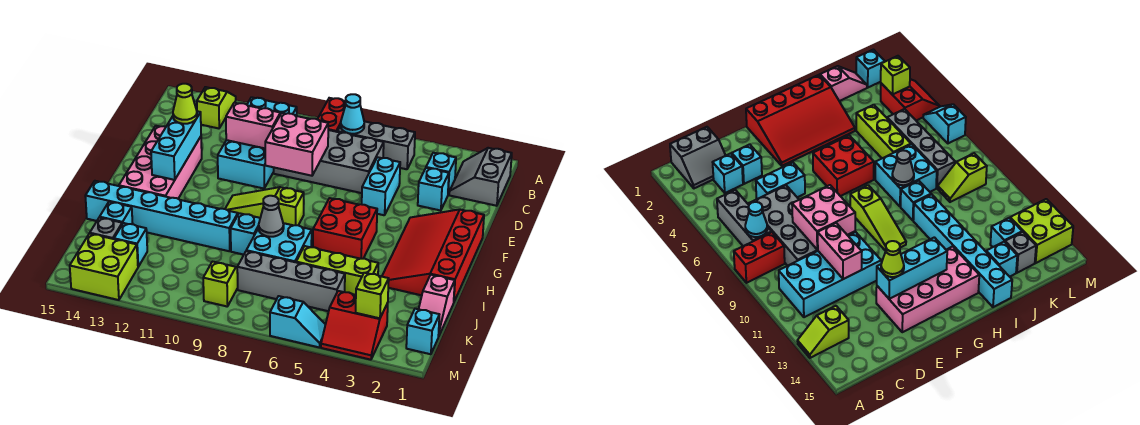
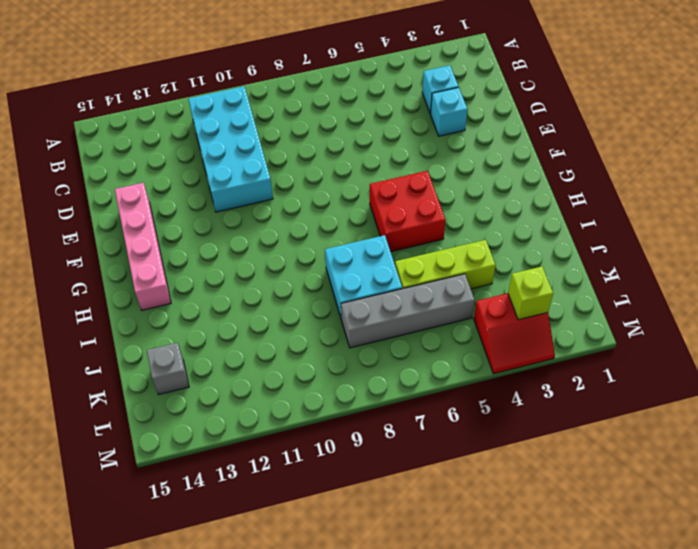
pink 1x4 brick [115,183,171,310] -> pink 2x4 brick [119,126,202,199]
none -> red 1x2 brick [318,98,346,132]
none -> lime 1x2 slope [197,87,236,128]
none -> grey 2x2 slope [449,148,512,206]
none -> grey 1x3 brick [337,121,415,169]

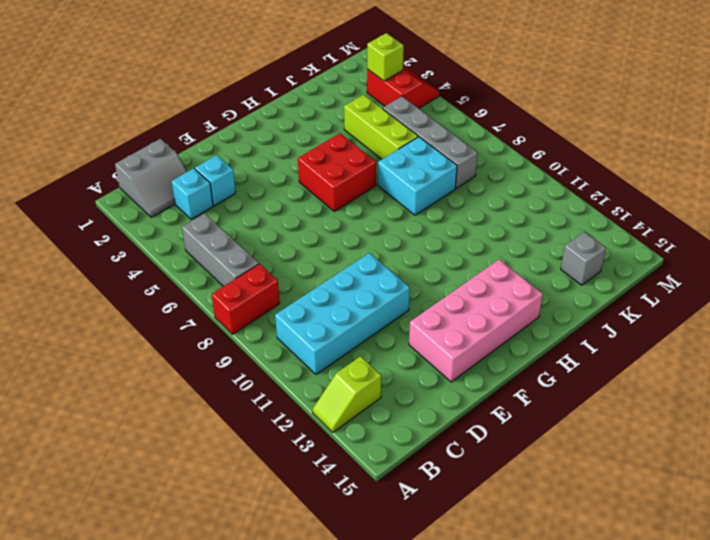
none -> grey 2x4 brick [274,130,384,193]
none -> cyan 1x2 brick [362,157,400,215]
none -> red 3x4 slope [382,209,484,301]
none -> lime 1x3 slope [225,187,304,225]

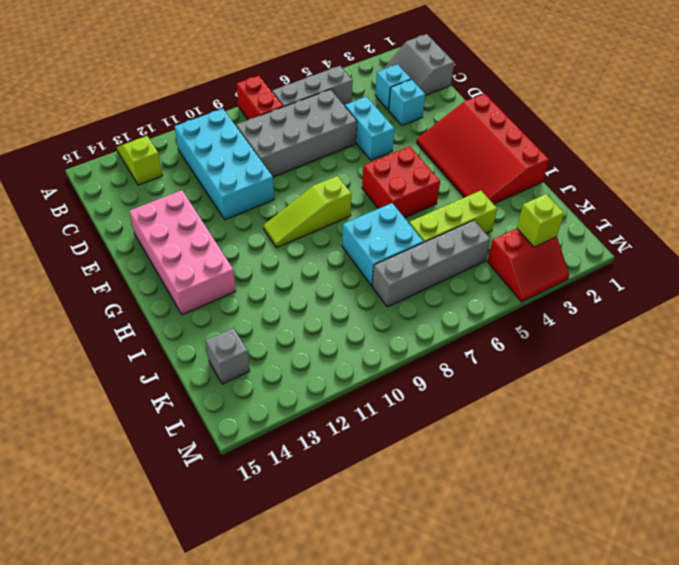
none -> cyan 1x1 brick [231,213,260,255]
none -> cyan 1x6 brick [85,181,238,251]
none -> pink 1x2 slope [419,275,455,337]
none -> cyan 1x1 brick [100,202,133,224]

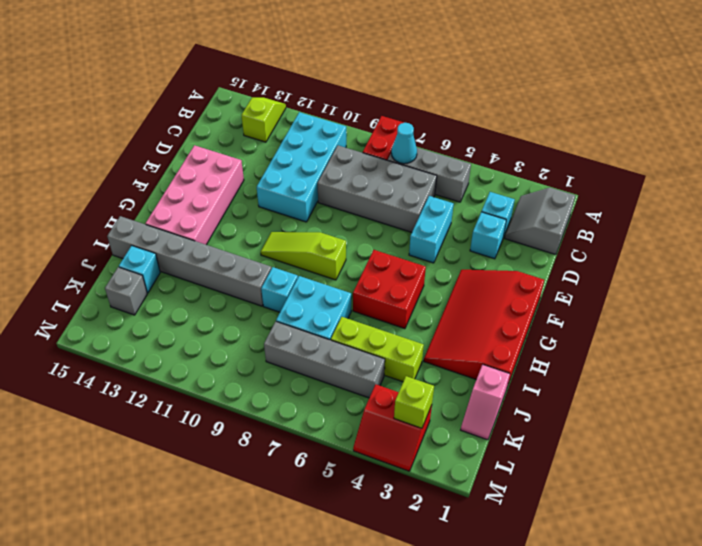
grey 1x6 brick [107,216,272,306] -> cyan 1x6 brick [85,181,238,251]
none -> lime 1x2 slope [203,262,238,306]
none -> cyan 1x1 brick [114,223,147,267]
none -> cyan 1x1 brick [406,309,439,354]
none -> lime 2x2 brick [70,234,138,300]

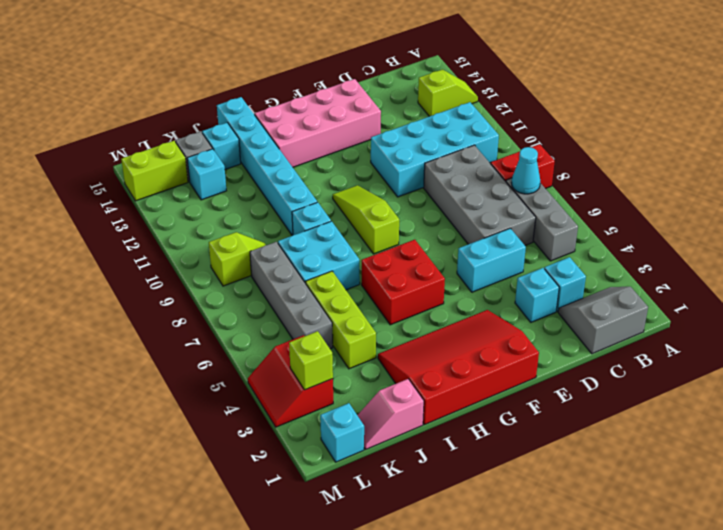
lime 1x2 brick [121,141,188,201] -> lime 2x2 brick [70,234,138,300]
none -> cyan 1x2 slope [270,296,326,348]
none -> pink 2x2 brick [265,113,328,176]
none -> pink 1x2 brick [226,103,280,148]
none -> cyan 1x3 brick [151,111,201,180]

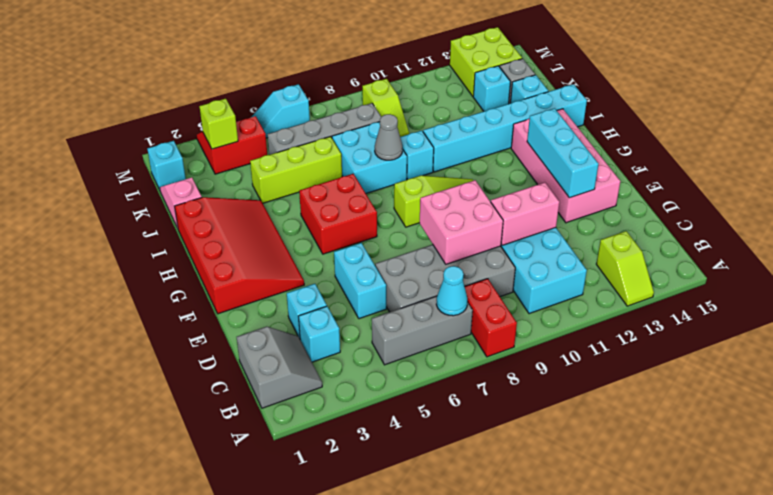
none -> lime 1x1 cone [173,84,197,124]

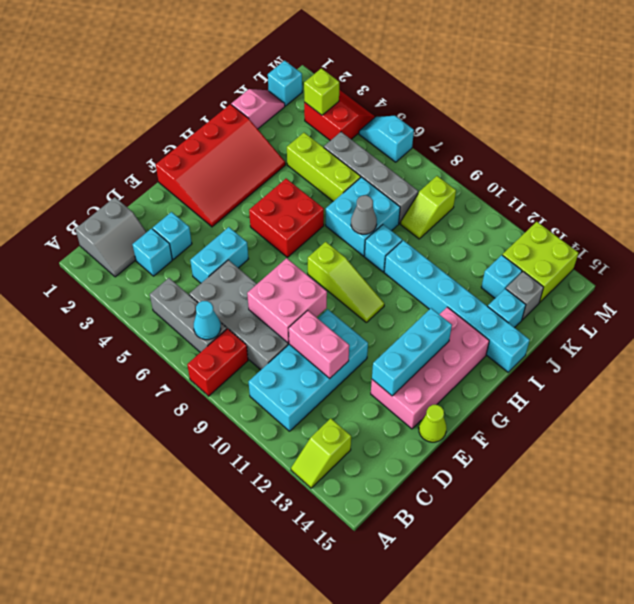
lime 1x1 cone [419,405,447,442] -> lime 1x1 cone moved to [173,84,197,124]

